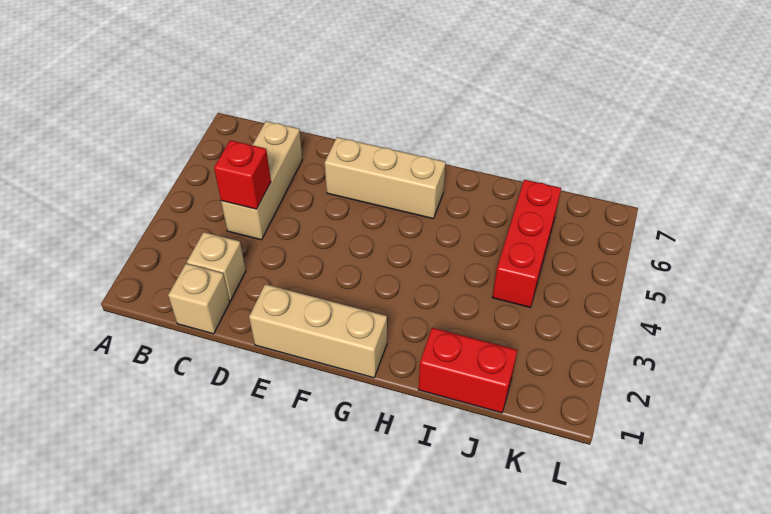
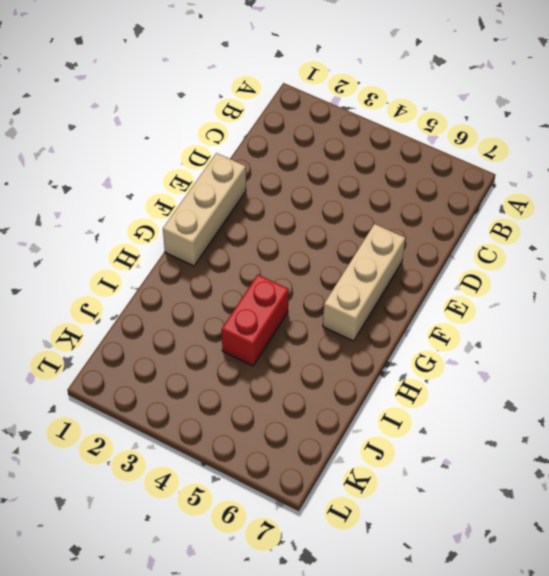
red 1x2 brick [222,275,289,366] -> red 1x2 brick moved to [418,328,517,413]
none -> tan 1x1 brick [168,264,230,334]
none -> tan 1x1 brick [187,232,246,301]

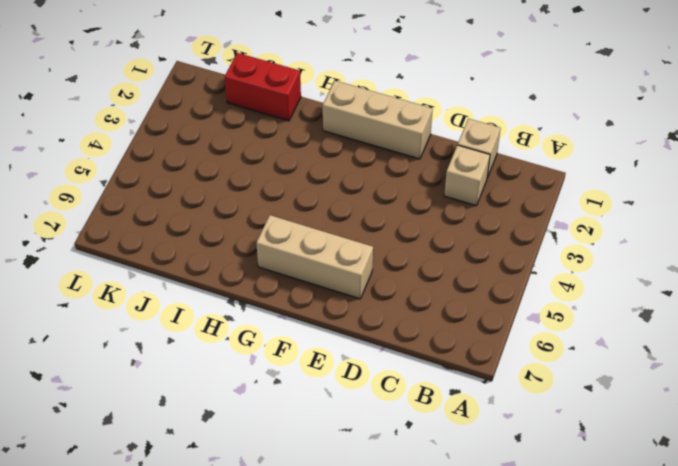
none -> tan 1x3 brick [221,121,302,240]
none -> red 1x3 brick [492,180,561,307]

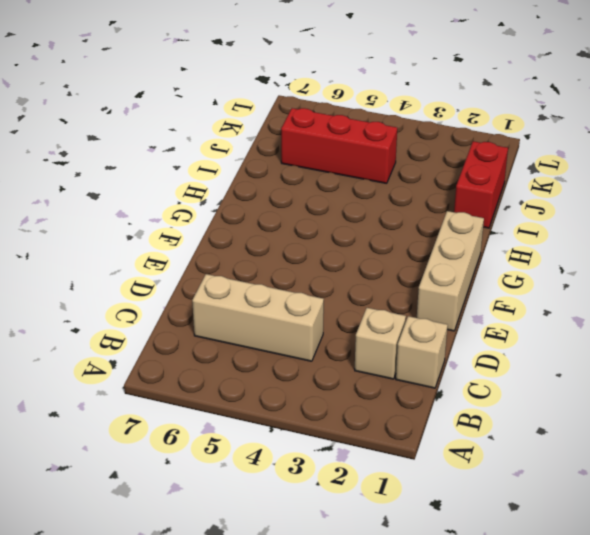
none -> tan 1x3 brick [324,137,445,219]
none -> red 1x1 brick [214,140,271,209]

